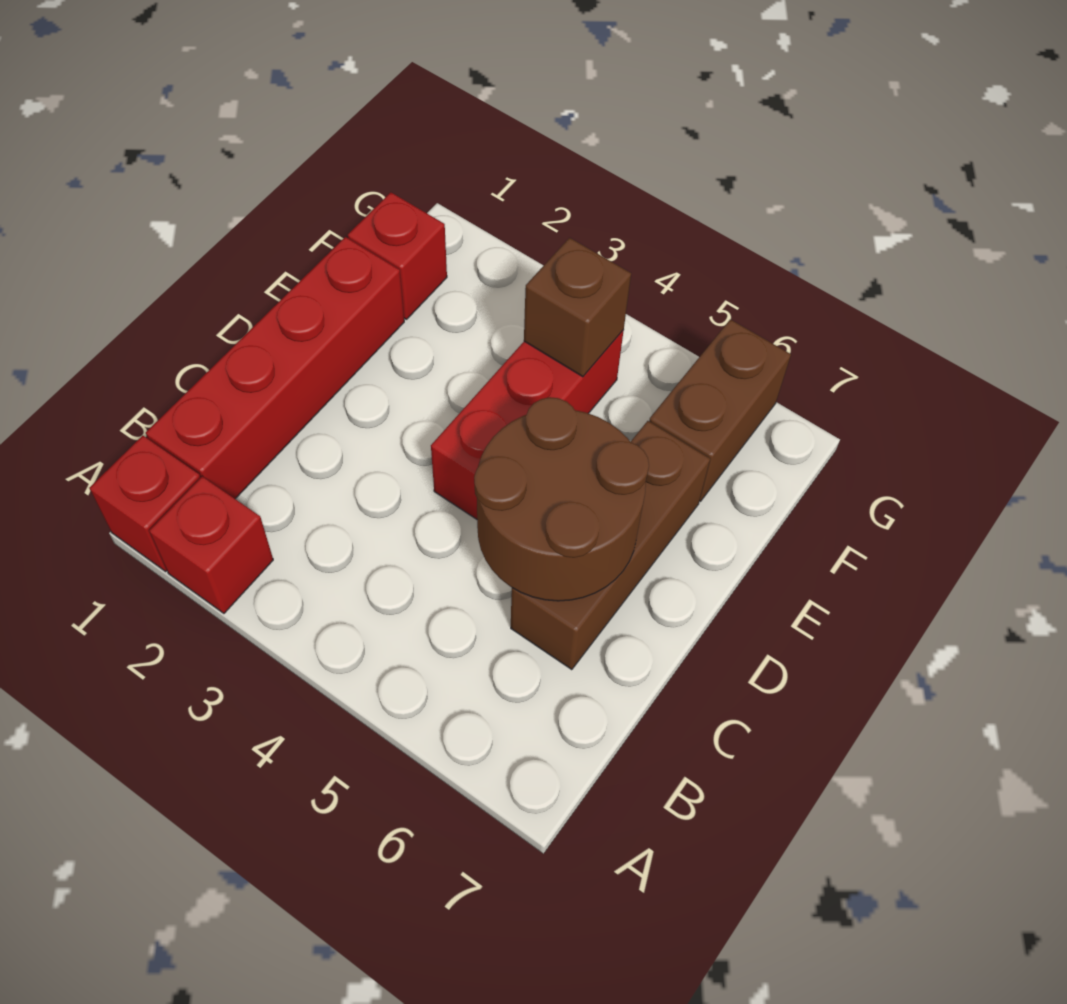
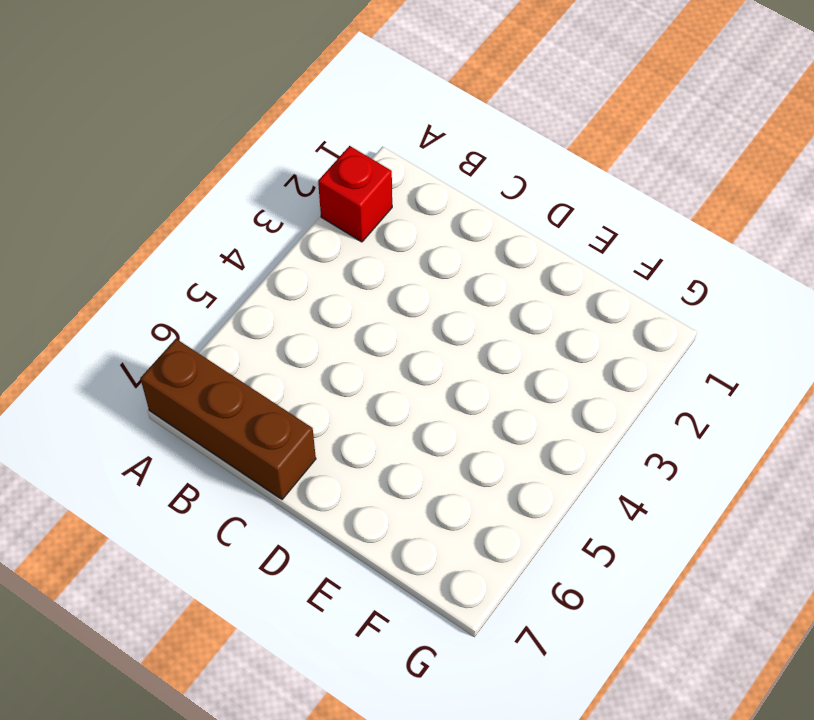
brown 1x3 brick [140,339,316,499] -> brown 1x3 brick moved to [511,421,710,670]
none -> red 1x1 brick [90,436,200,571]
none -> red 1x4 brick [146,237,404,499]

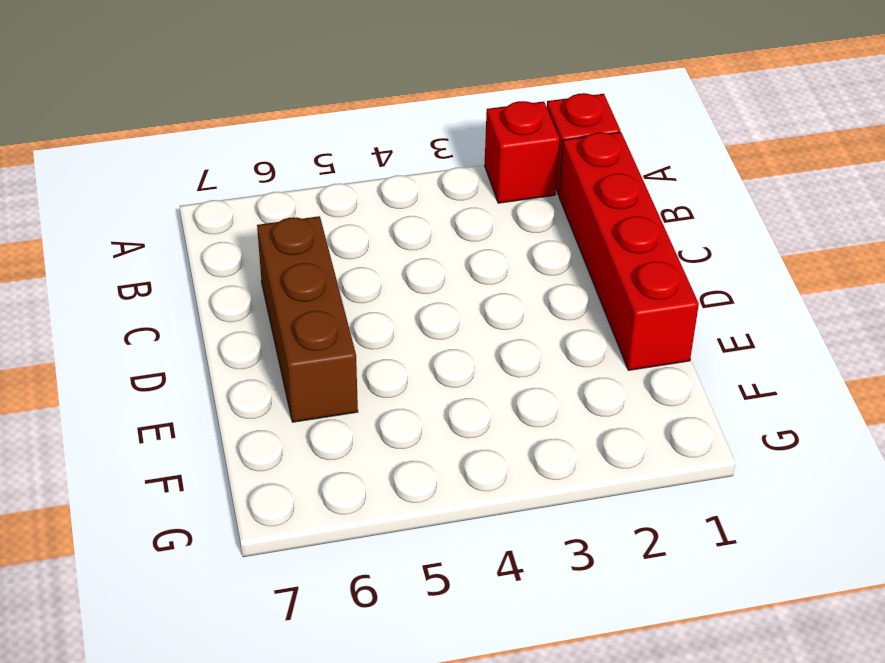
none -> red 1x3 brick [431,330,624,519]
none -> red 1x1 brick [348,192,447,319]

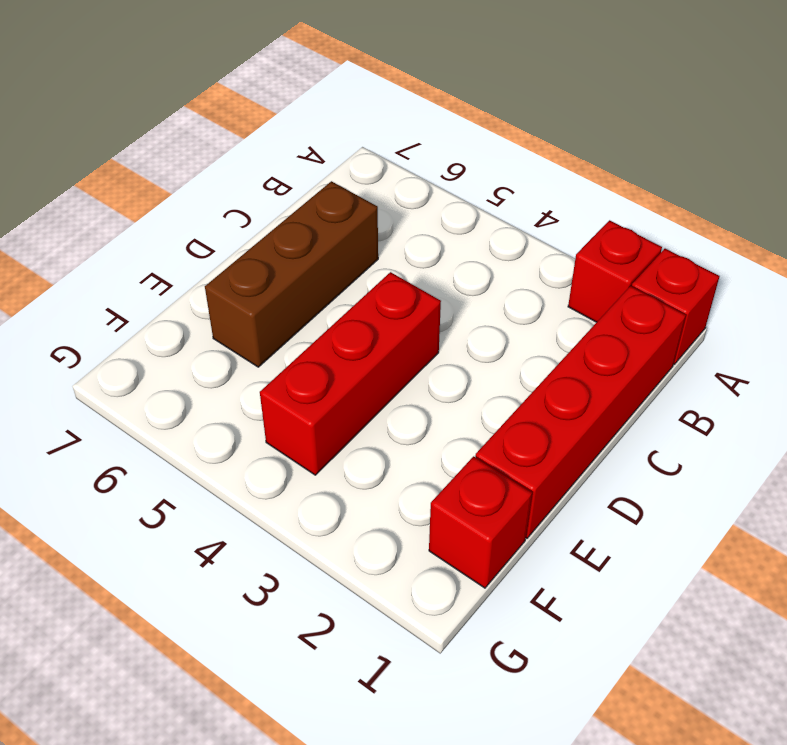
none -> brown 1x2 brick [649,319,791,501]
none -> brown 2x2 round brick [474,397,649,601]

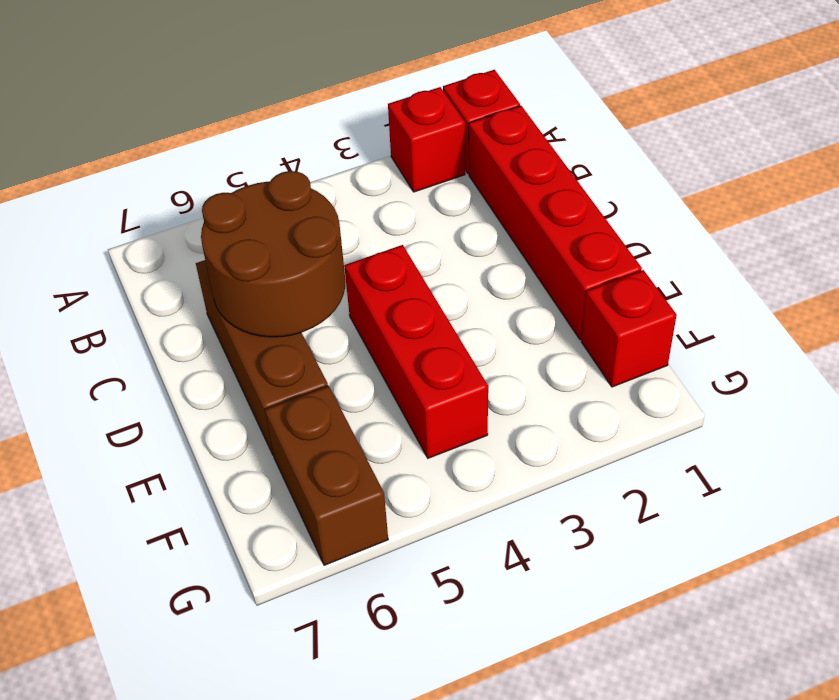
none -> brown 1x1 brick [524,238,631,377]

